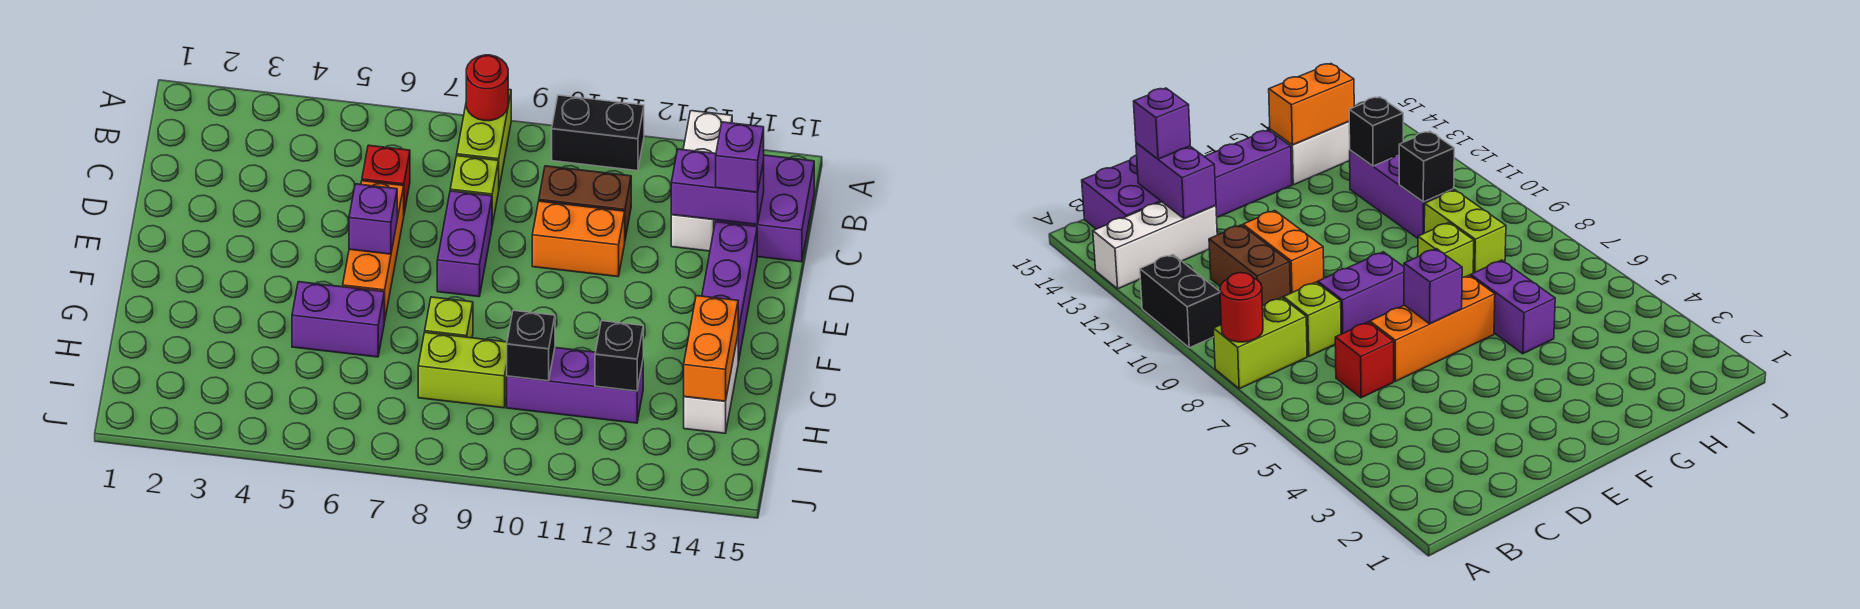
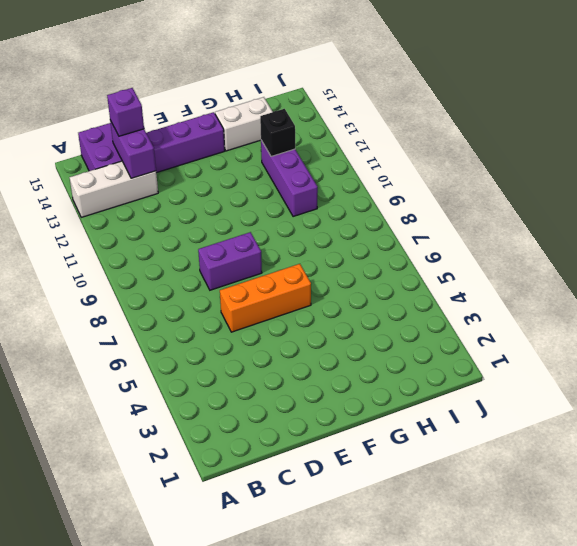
none -> lime 1x2 brick [457,89,511,187]
none -> black 1x2 brick [552,95,644,171]
none -> red 1x1 brick [362,145,410,213]

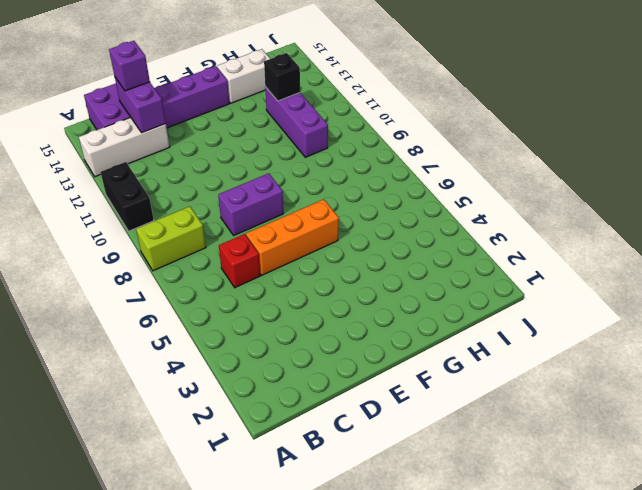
none -> lime 1x1 brick [450,156,499,225]
none -> brown 1x2 brick [539,166,631,239]
none -> orange 1x2 brick [532,201,625,277]

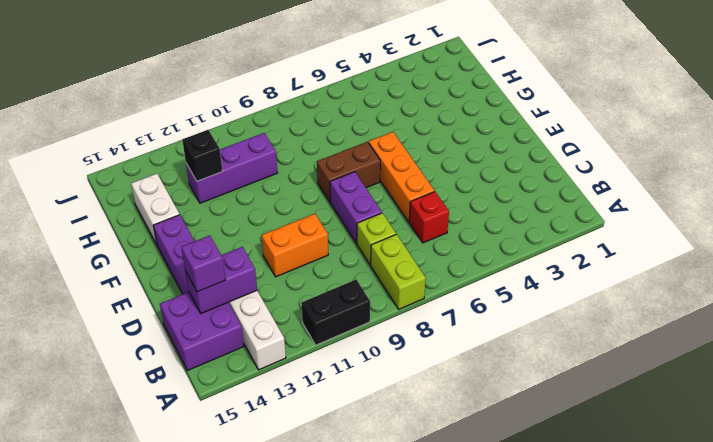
brown 1x2 brick [317,142,380,202] -> brown 1x2 brick moved to [539,166,631,239]
none -> purple 1x2 brick [292,282,384,357]
none -> lime 1x1 brick [425,297,473,338]
none -> lime 1x2 brick [418,332,507,408]

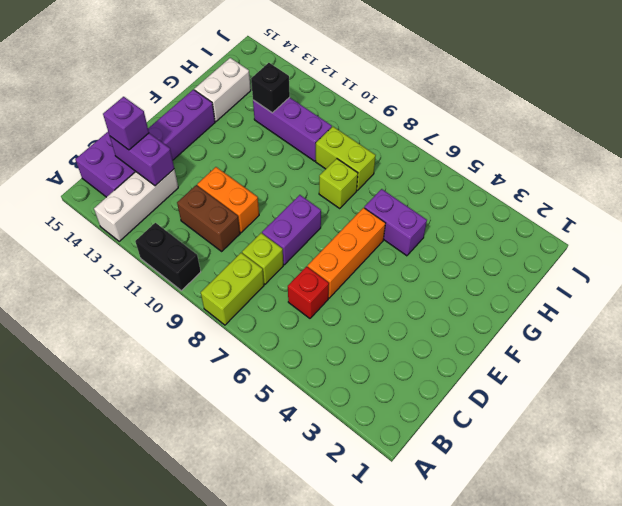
none -> red 1x1 round brick [466,55,508,121]
none -> purple 1x1 brick [349,184,397,254]
none -> orange 1x2 brick [684,296,738,401]

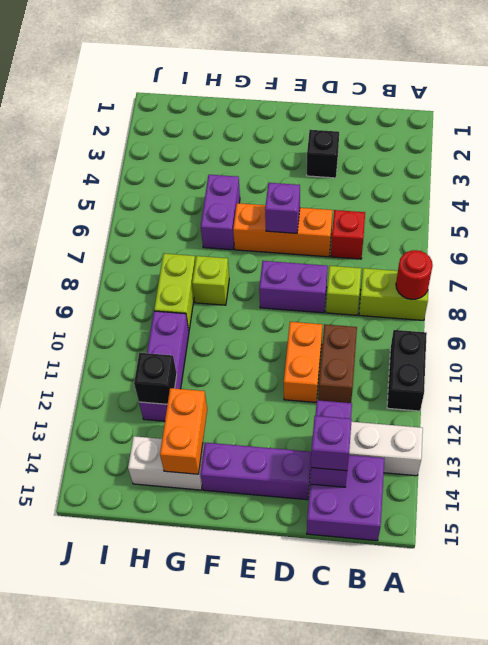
black 1x1 brick [307,130,339,178] -> black 1x1 brick moved to [507,311,555,381]
orange 1x2 brick [160,388,207,474] -> orange 1x2 brick turned to [684,296,738,401]

